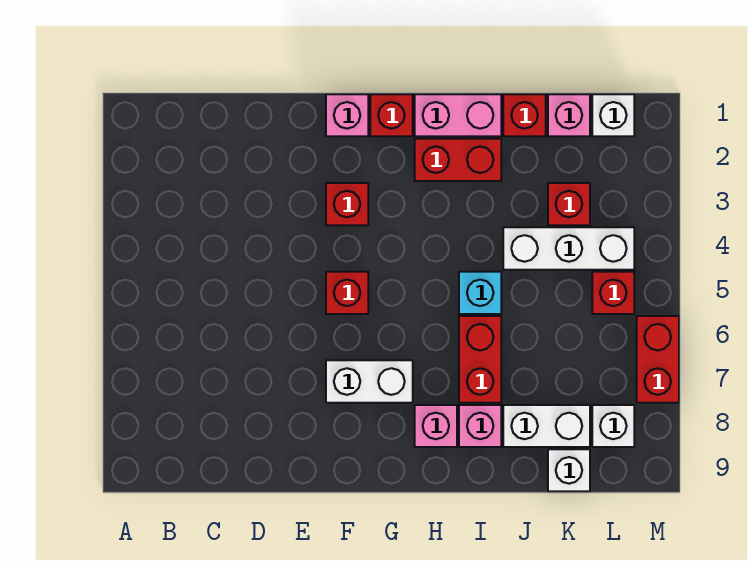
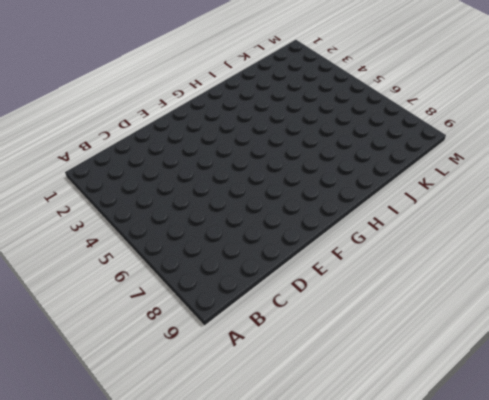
none -> pink 1x1 brick [326,94,368,136]
none -> red 1x1 brick [326,183,368,225]
none -> red 1x1 brick [326,272,368,314]

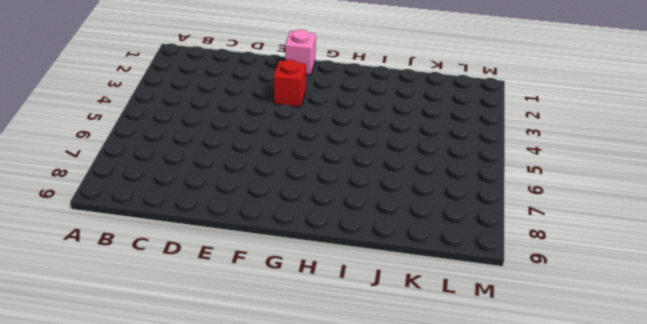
none -> red 1x1 brick [326,272,368,314]
none -> white 1x2 brick [326,360,413,403]
none -> red 1x1 brick [370,94,413,136]

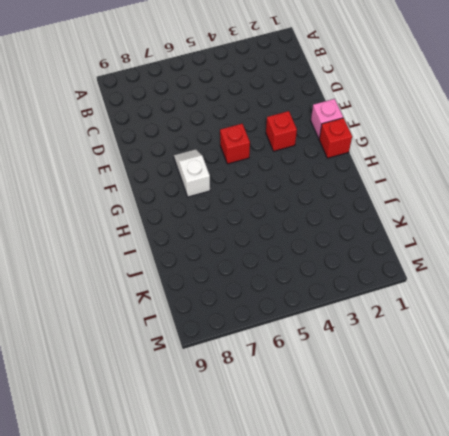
white 1x2 slope [174,149,210,197] -> white 1x2 brick [326,360,413,403]
none -> pink 1x2 brick [415,94,501,136]
none -> red 1x2 brick [415,139,501,181]
none -> pink 1x1 brick [415,405,457,447]

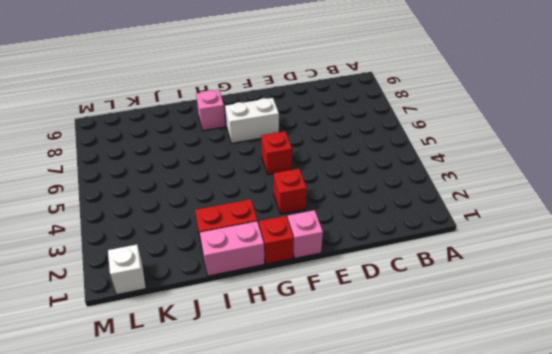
none -> cyan 1x1 brick [459,272,501,314]
none -> red 1x2 brick [459,316,501,403]
none -> pink 1x1 brick [459,405,501,447]

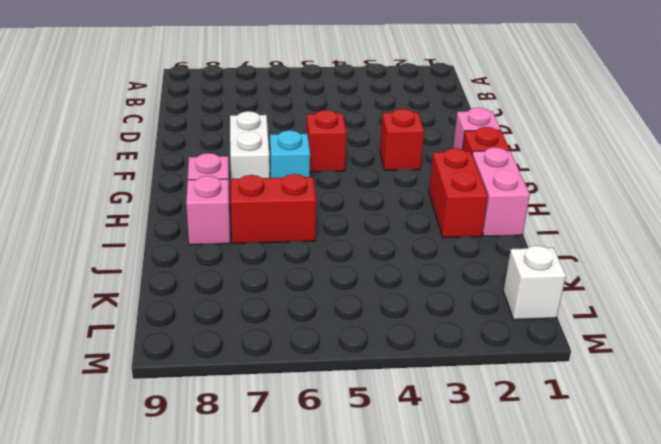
cyan 1x1 brick [270,130,310,178] -> cyan 1x1 brick moved to [459,272,501,314]
none -> red 1x1 brick [503,94,546,136]
none -> white 1x3 brick [503,227,634,270]
none -> white 1x2 brick [503,405,590,447]

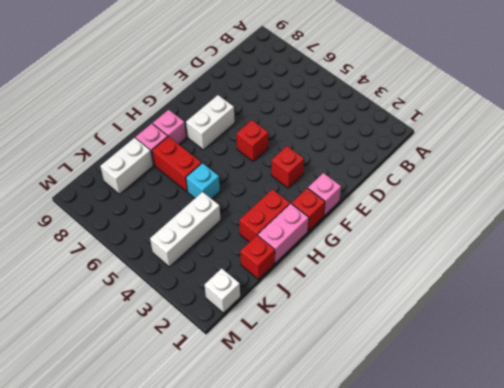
none -> pink 1x1 brick [548,94,590,136]
none -> red 1x1 brick [548,183,590,225]
none -> white 1x1 brick [548,449,590,491]

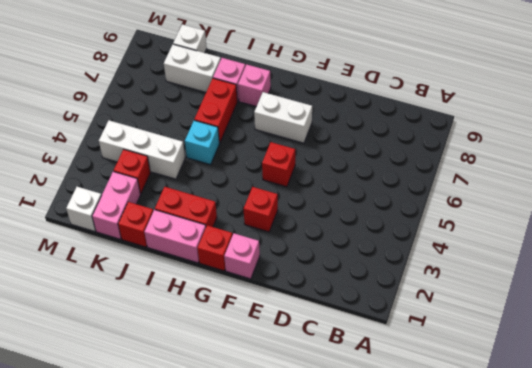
pink 1x2 brick [92,171,140,239] -> pink 1x1 brick [548,94,590,136]
none -> red 1x1 brick [592,272,634,314]
none -> white 1x1 brick [592,405,634,447]
none -> red 1x2 brick [637,316,679,403]

